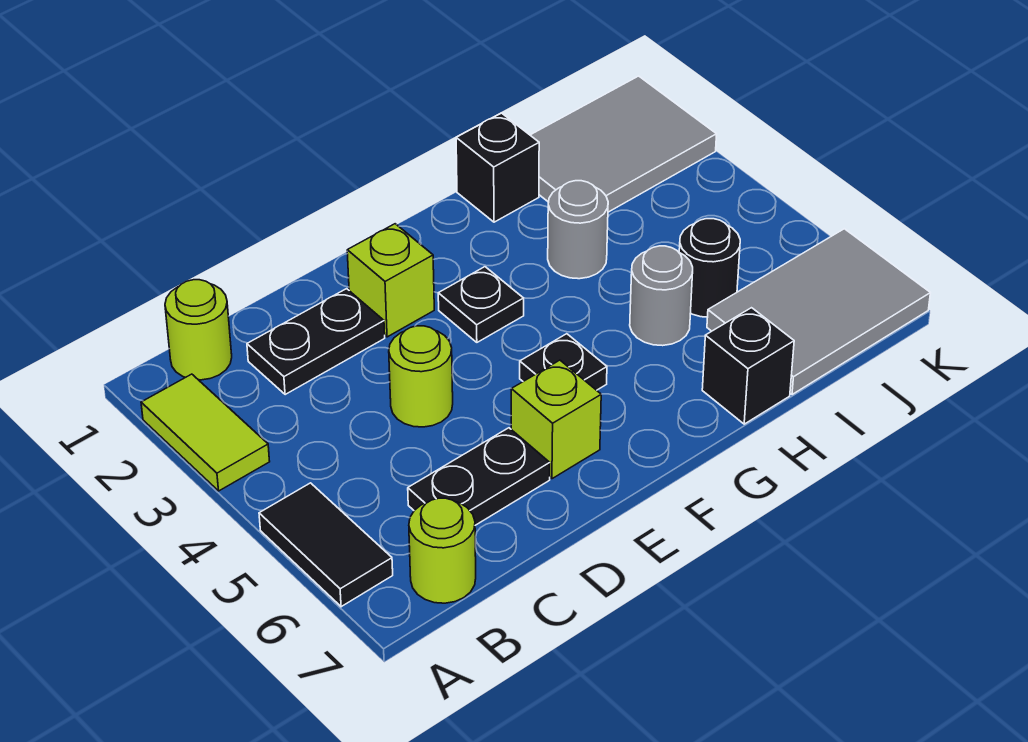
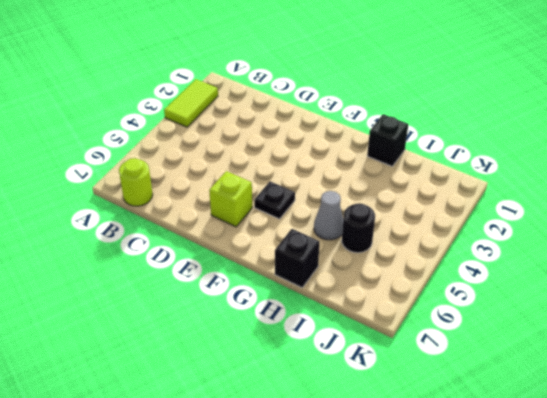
grey 1x1 cone [314,191,343,240] -> grey 1x1 round brick [630,246,693,346]
none -> black 1x2 tile [259,483,393,607]
none -> lime 1x1 round brick [165,280,232,380]
none -> black 1x2 plate [247,289,385,395]

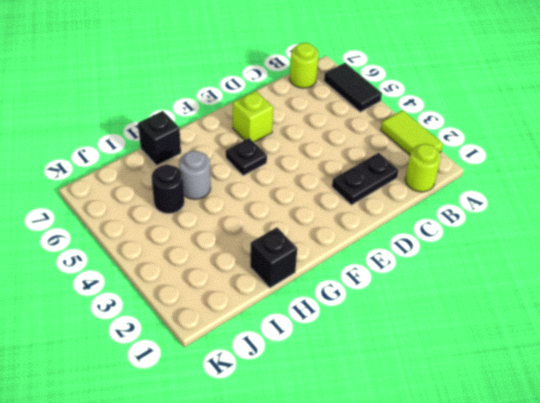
none -> black 1x2 plate [408,428,550,525]
none -> lime 1x1 round brick [389,326,453,427]
none -> lime 1x1 brick [347,224,434,337]

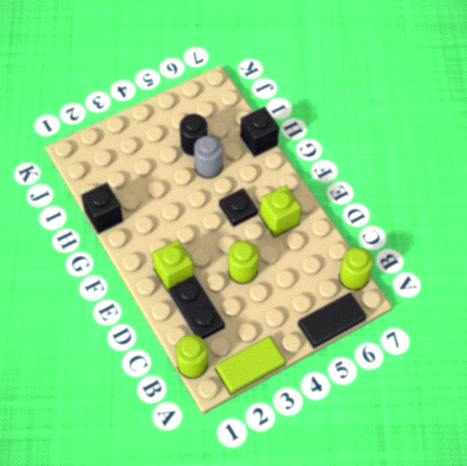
none -> black 1x2 plate [408,428,550,525]
none -> black 1x1 plate [438,267,524,342]
none -> grey 1x1 round brick [548,181,608,279]

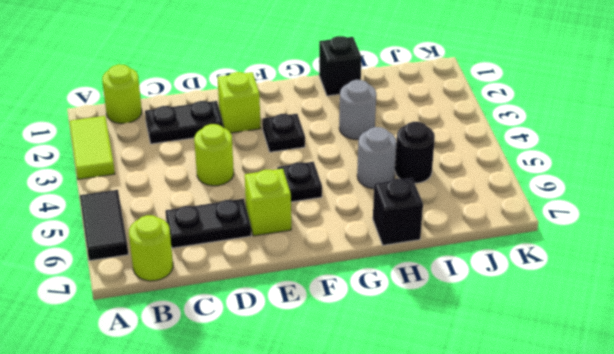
none -> grey 2x3 tile [530,76,717,212]
none -> grey 2x3 tile [707,229,930,395]

